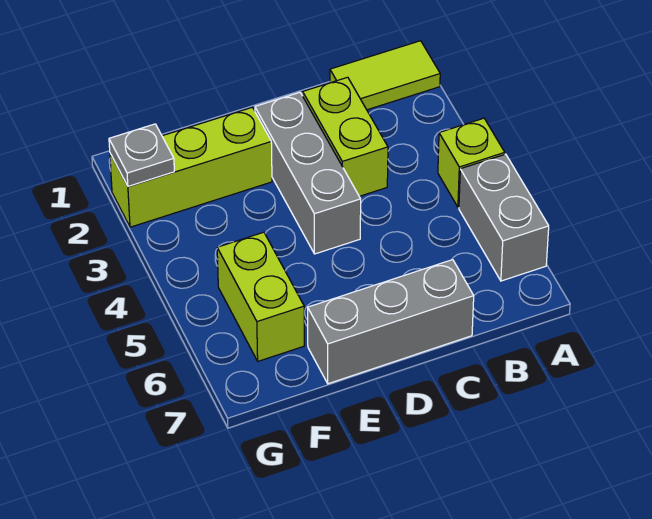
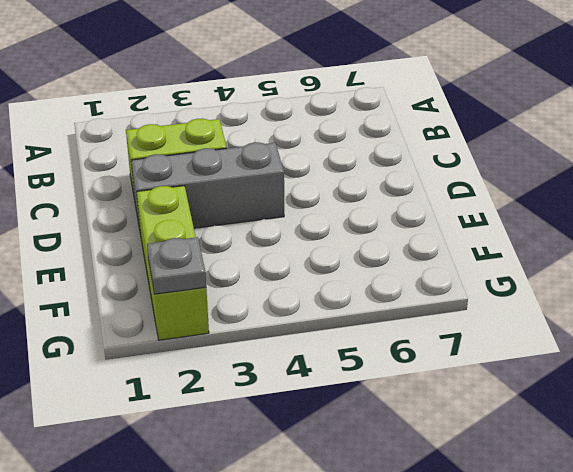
none -> lime 1x2 tile [330,41,440,110]
none -> lime 1x1 brick [438,118,505,207]

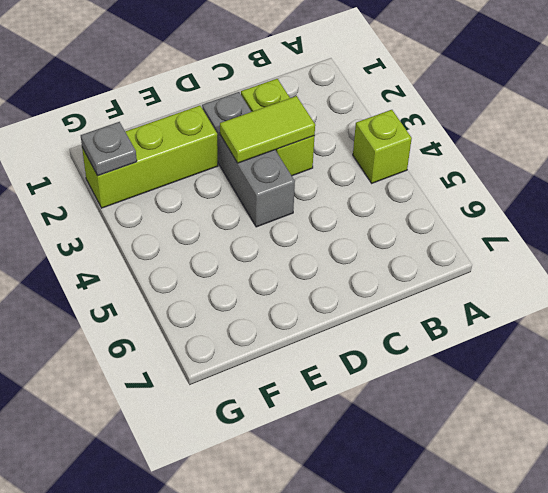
lime 1x2 tile [220,96,315,163] -> lime 1x2 tile moved to [330,41,440,110]
none -> grey 1x2 brick [459,154,549,281]
none -> grey 1x3 brick [308,260,474,384]

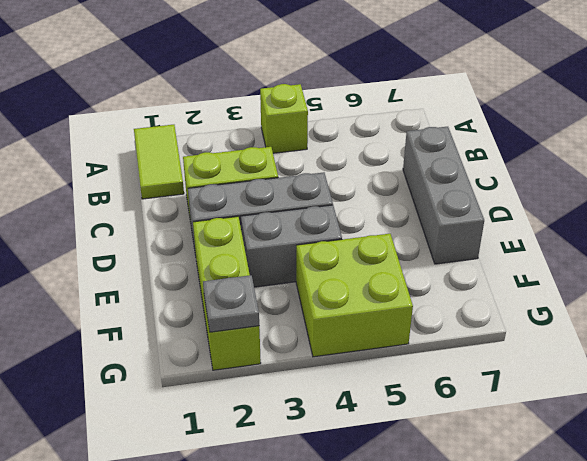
grey 1x2 brick [241,205,342,287] -> grey 1x2 brick moved to [459,154,549,281]
lime 2x2 brick [296,234,413,357] -> lime 1x2 brick [217,232,304,361]

